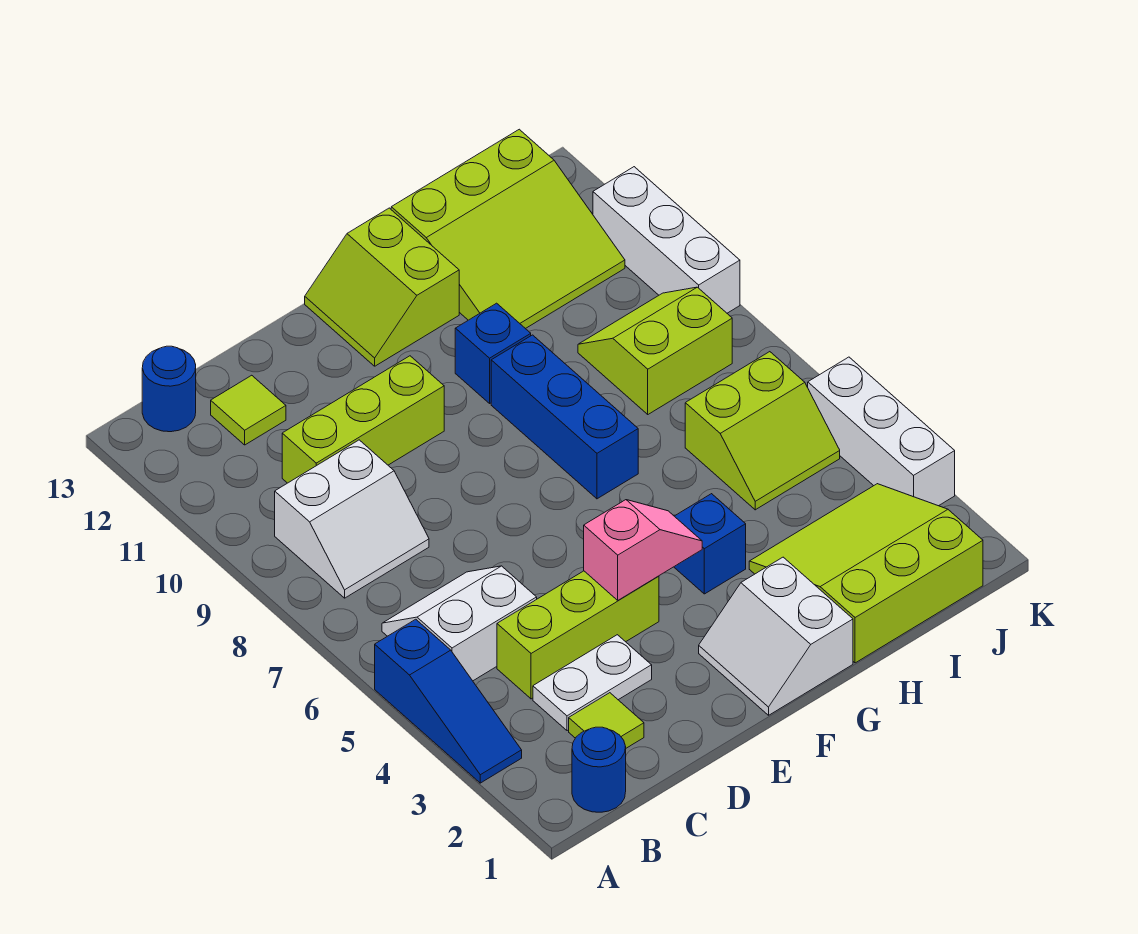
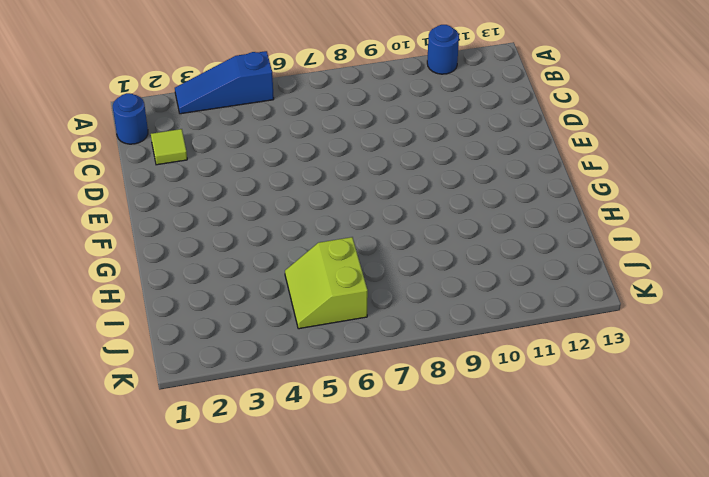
blue 1x1 round brick [427,25,459,74] -> blue 1x1 round brick moved to [142,346,196,432]
none -> white 2x2 slope [382,566,537,681]
none -> white 2x2 slope [275,440,429,598]
none -> white 1x2 plate [533,635,652,731]

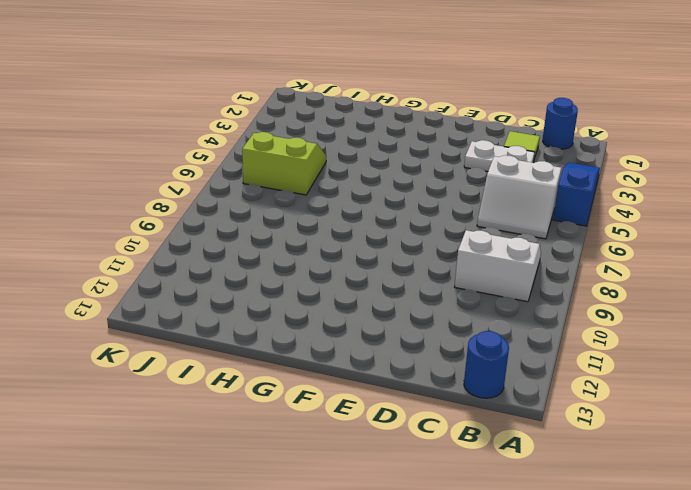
none -> lime 1x3 brick [497,571,659,699]
none -> lime 1x3 brick [282,356,444,483]
none -> lime 1x1 tile [211,375,286,445]

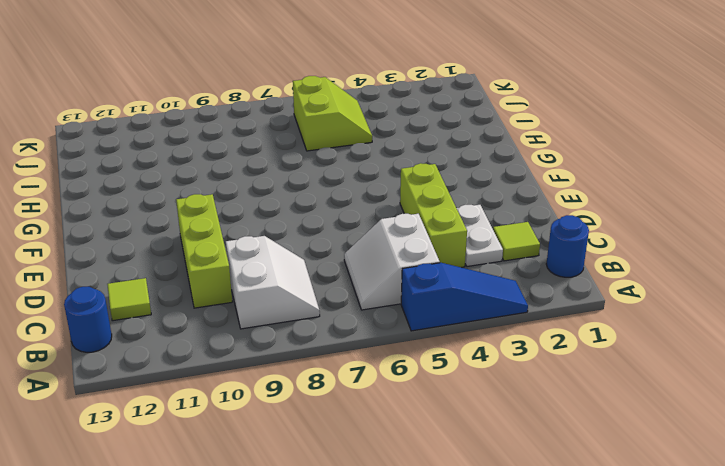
none -> white 2x2 slope [699,557,853,715]
none -> lime 2x2 slope [305,208,459,366]
none -> blue 1x1 brick [674,494,746,594]

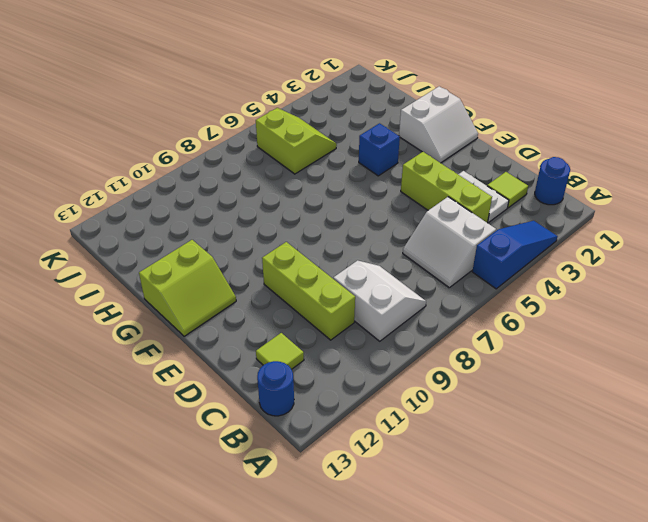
none -> blue 1x3 brick [491,335,638,499]
none -> blue 1x1 brick [455,303,531,403]
none -> lime 3x3 slope [749,484,983,663]

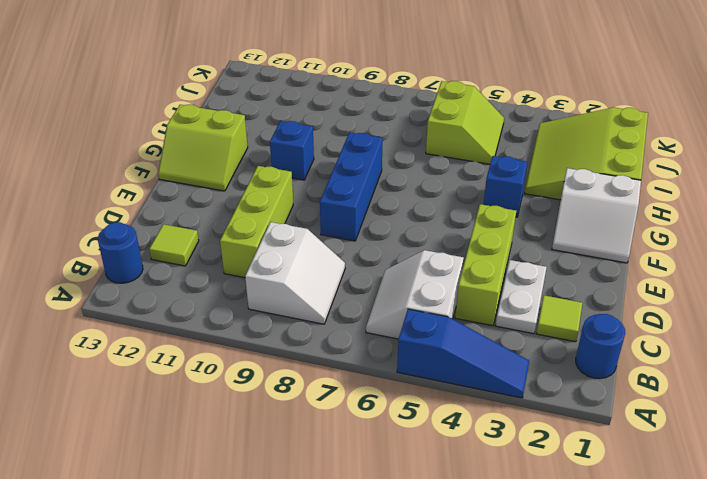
blue 1x3 brick [320,132,383,241] -> blue 1x3 brick turned to [491,335,638,499]
none -> lime 3x3 slope [391,129,625,329]
none -> lime 2x2 slope [578,287,732,414]
none -> white 1x3 brick [808,357,955,506]

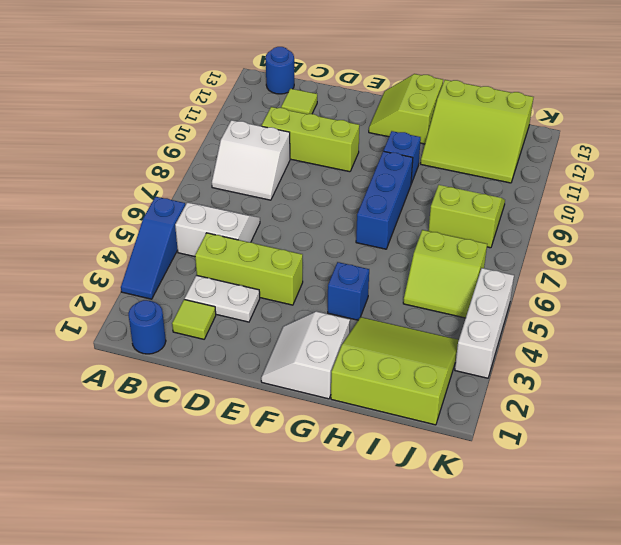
none -> white 1x3 brick [593,167,740,313]
none -> pink 1x2 slope [584,500,702,600]

